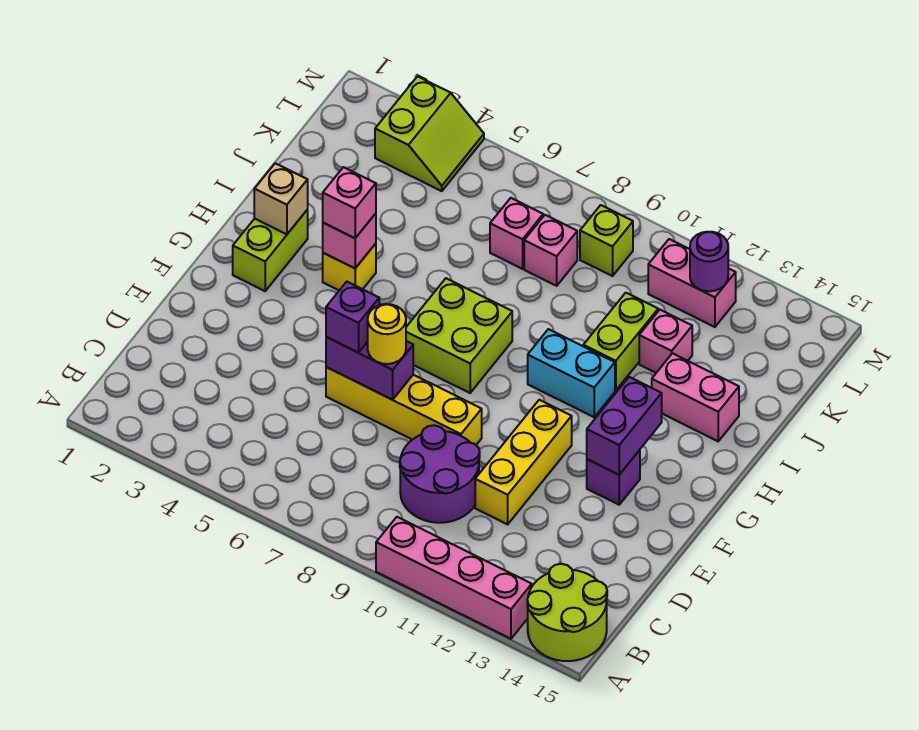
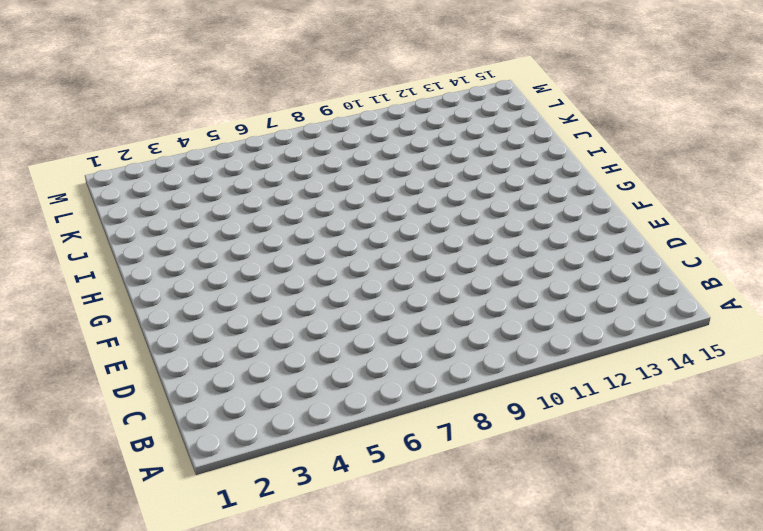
none -> pink 1x4 brick [376,517,532,639]
none -> lime 2x2 round brick [527,564,607,661]
none -> purple 2x2 round brick [400,425,480,523]

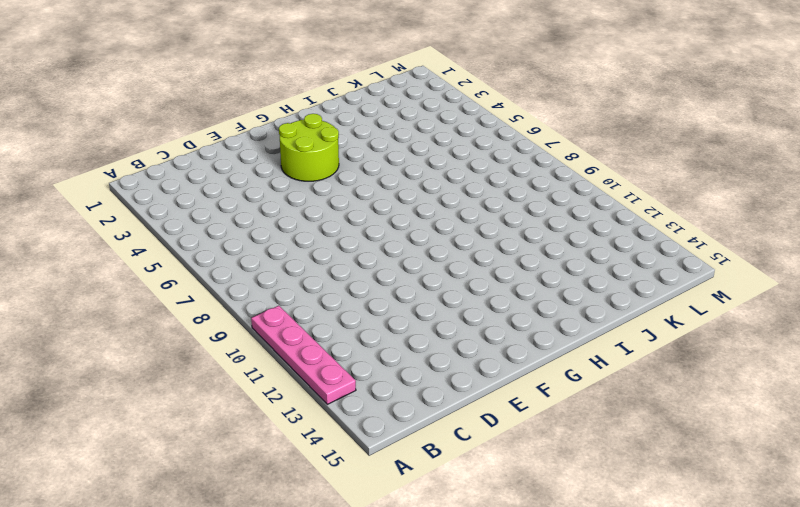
pink 1x4 plate [251,306,356,404] -> pink 1x4 brick [376,517,532,639]
lime 2x2 round brick [279,114,339,181] -> lime 2x2 round brick moved to [527,564,607,661]
none -> purple 2x2 round brick [400,425,480,523]
none -> yellow 1x3 brick [475,400,572,524]
none -> yellow 1x4 brick [326,367,482,445]

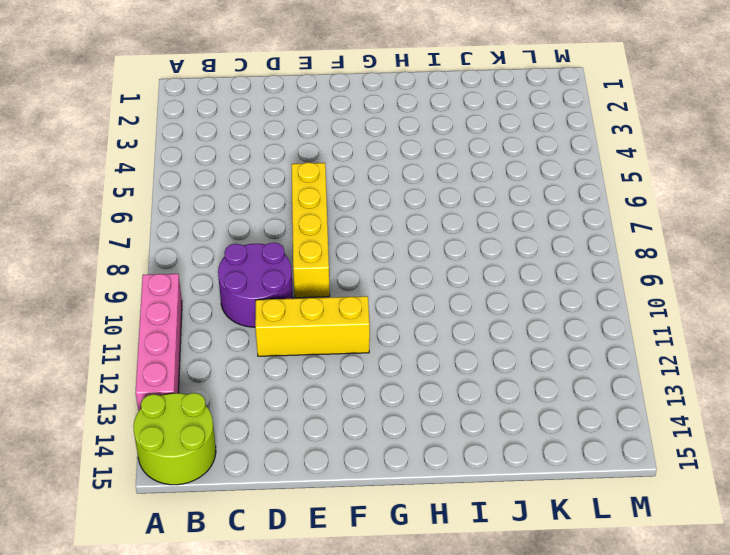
none -> purple 1x1 brick [587,450,640,505]
none -> lime 1x2 brick [233,210,308,291]
none -> lime 2x2 brick [406,278,512,393]

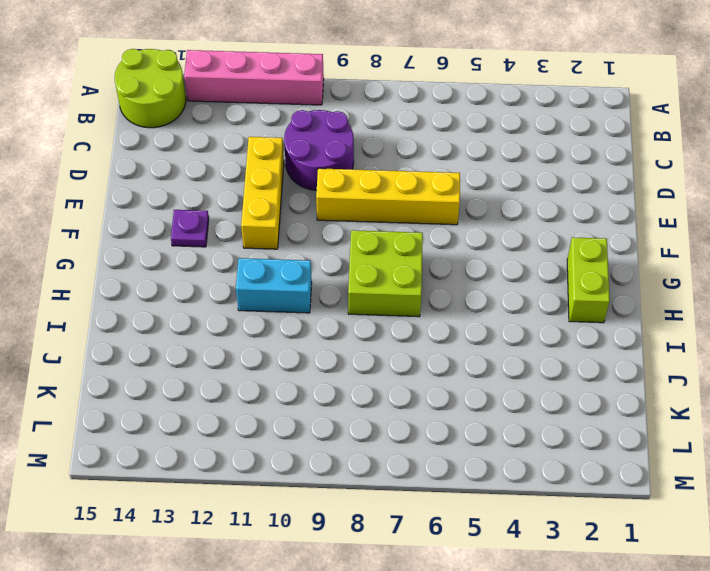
purple 1x1 plate [171,210,209,247] -> purple 1x1 brick [587,450,640,505]
none -> yellow 1x1 brick [323,244,376,290]
none -> lime 1x2 brick [583,293,658,390]
none -> pink 1x2 brick [652,353,739,441]

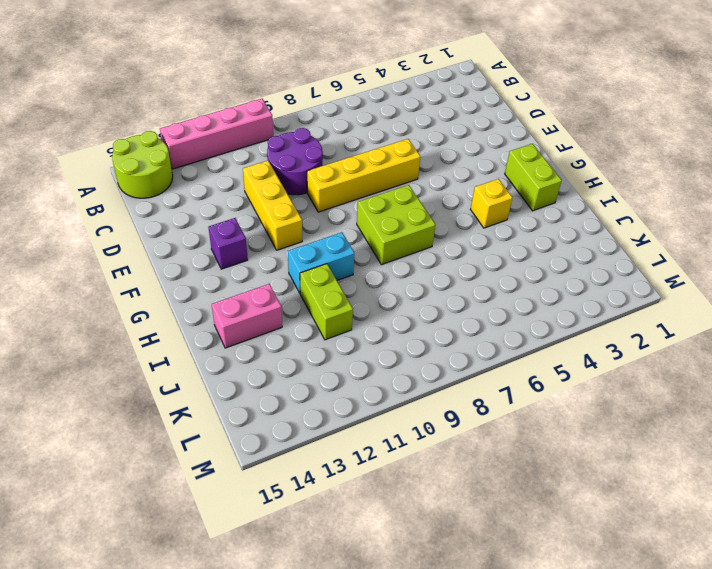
none -> pink 1x1 brick [639,310,692,373]
none -> pink 1x1 brick [490,198,543,269]
none -> pink 1x1 brick [524,215,577,286]

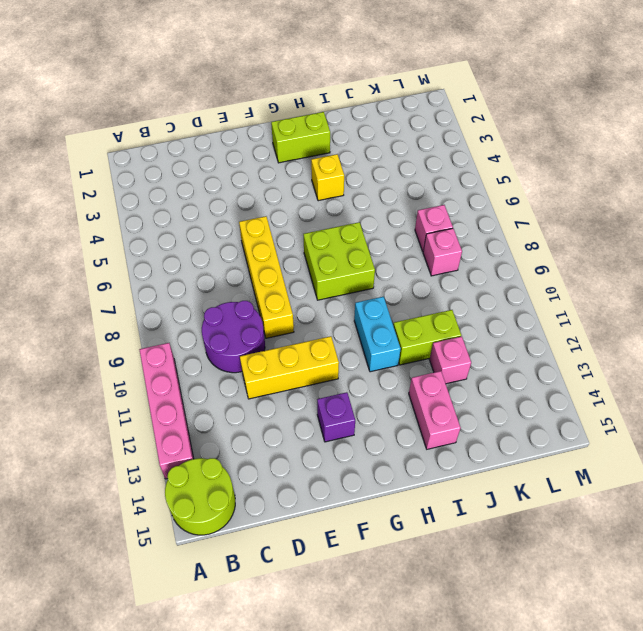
none -> lime 2x2 slope [375,76,484,191]
none -> lime 1x1 brick [580,205,633,276]
none -> pink 1x2 brick [648,239,736,327]

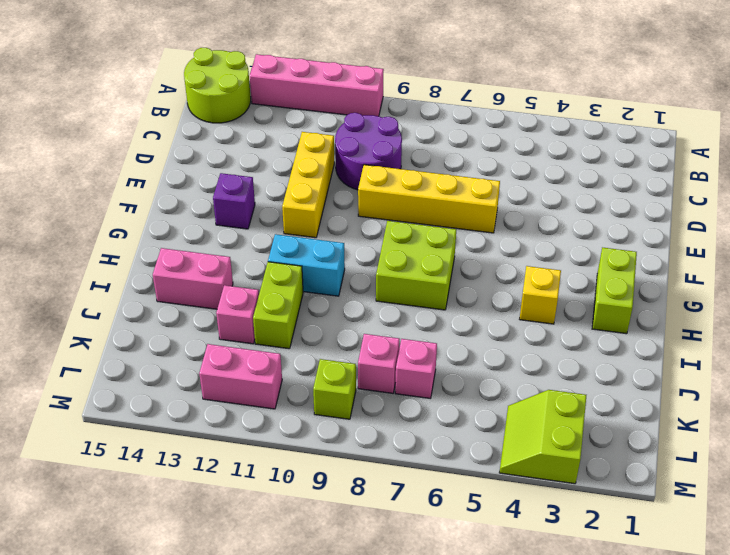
none -> purple 1x2 brick [326,337,413,400]
none -> purple 1x2 brick [587,377,662,475]
none -> tan 1x1 brick [254,163,308,234]

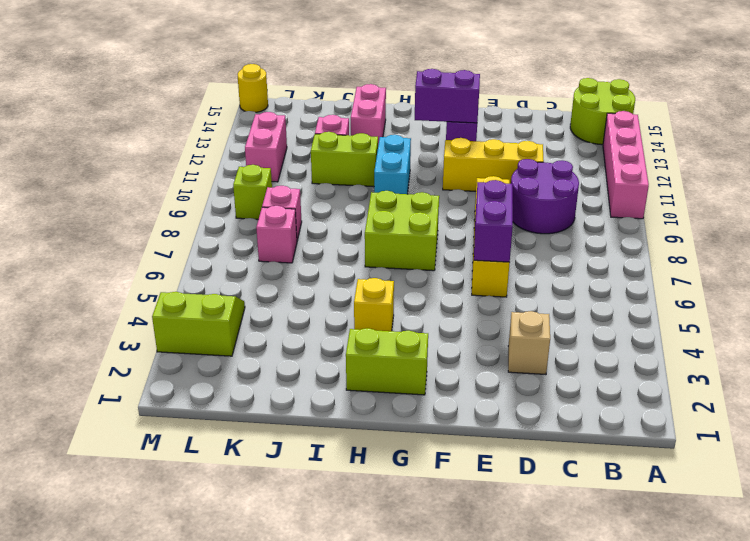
tan 1x1 brick [508,311,550,374] -> tan 1x1 brick moved to [254,163,308,234]
yellow 1x1 round brick [238,64,268,112] -> yellow 1x1 round brick moved to [368,304,406,364]
none -> pink 1x1 brick [323,213,376,268]
none -> purple 1x1 round brick [690,232,728,291]
none -> purple 1x1 brick [326,282,379,353]

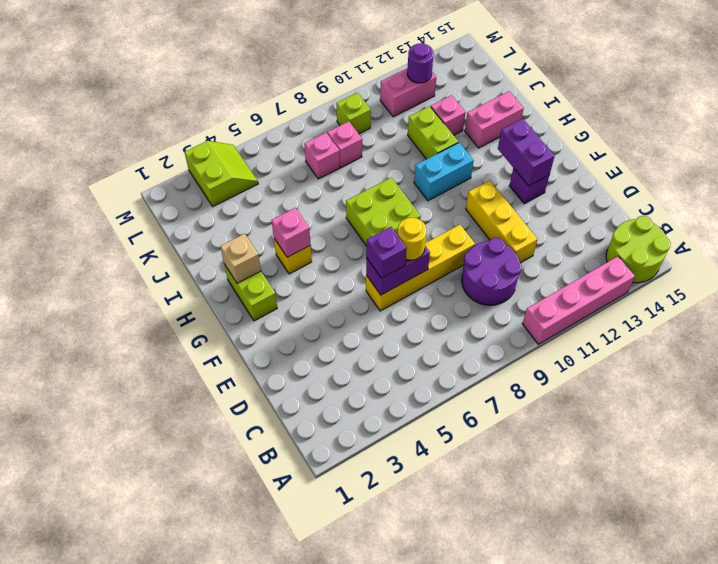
none -> pink 1x1 brick [323,167,376,238]

